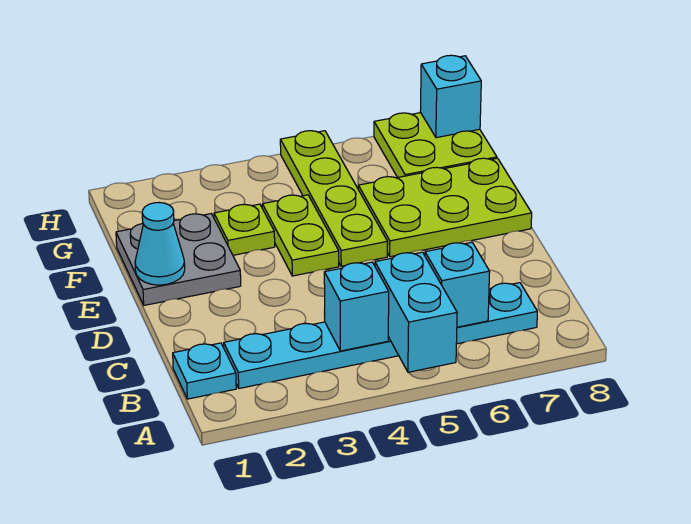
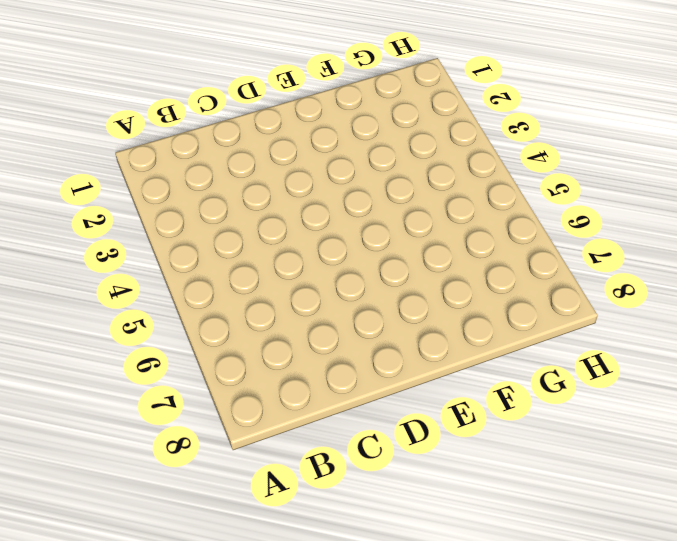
none -> cyan 1x1 plate [173,343,236,399]
none -> cyan 1x6 plate [224,283,537,388]
none -> grey 2x2 plate [116,214,241,305]

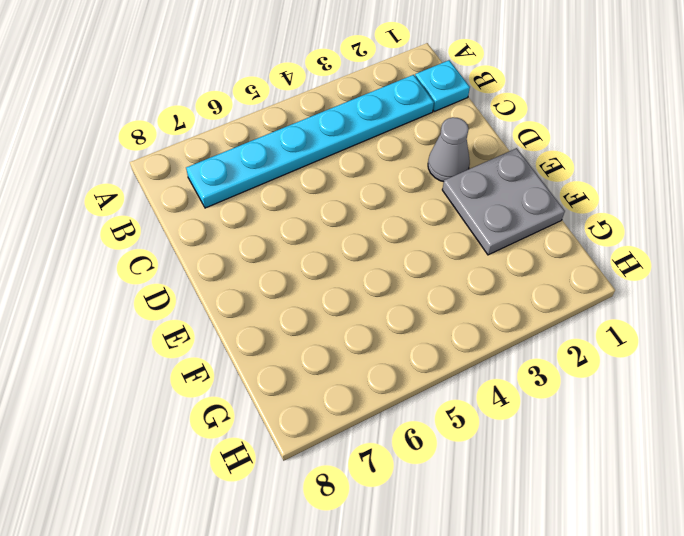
grey 1x1 cone [428,117,470,182] -> none
none -> lime 1x2 plate [262,195,339,276]
none -> lime 1x4 plate [280,131,388,266]
none -> lime 2x3 plate [358,158,532,257]

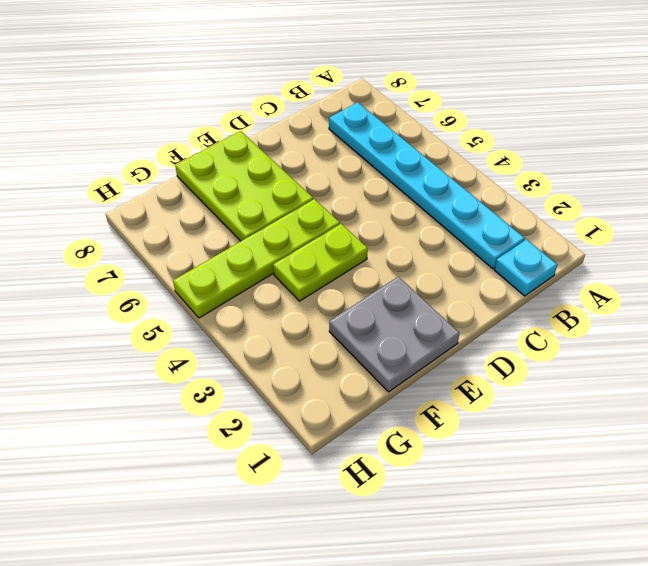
none -> lime 1x1 plate [214,204,275,255]
none -> lime 2x2 plate [374,113,497,177]
none -> cyan 1x2 brick [375,252,457,372]

